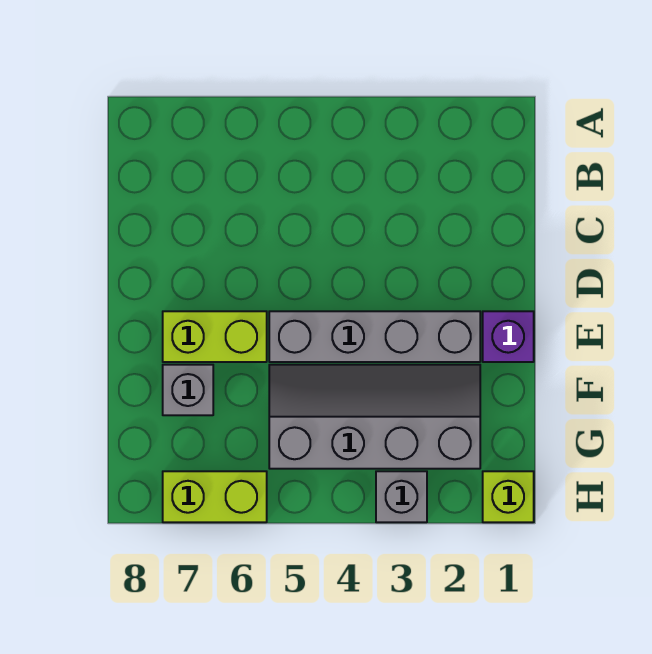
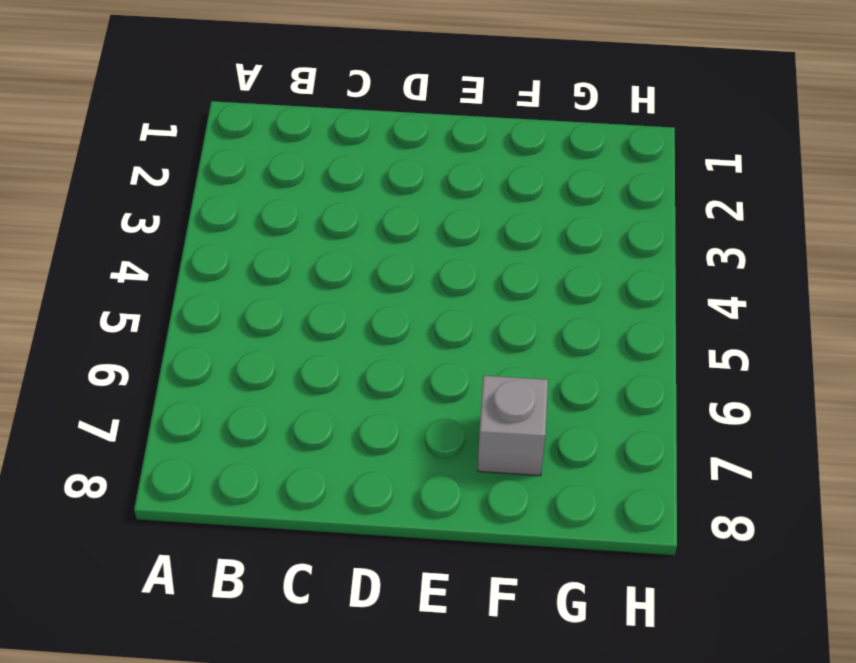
none -> purple 1x1 brick [483,311,534,362]
none -> grey 1x4 brick [269,311,480,362]

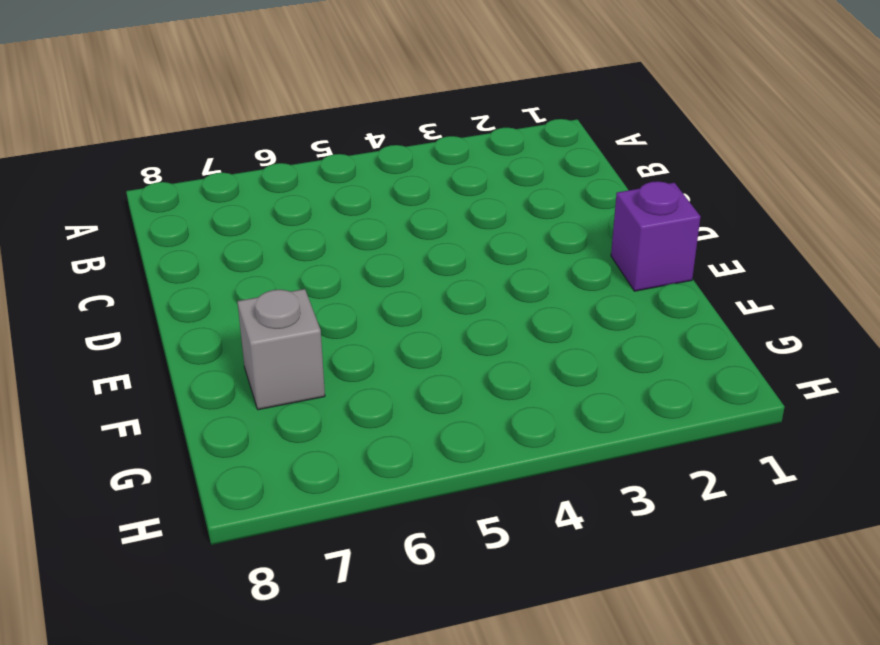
none -> grey 1x4 brick [269,311,480,362]
none -> lime 1x2 brick [163,311,267,362]

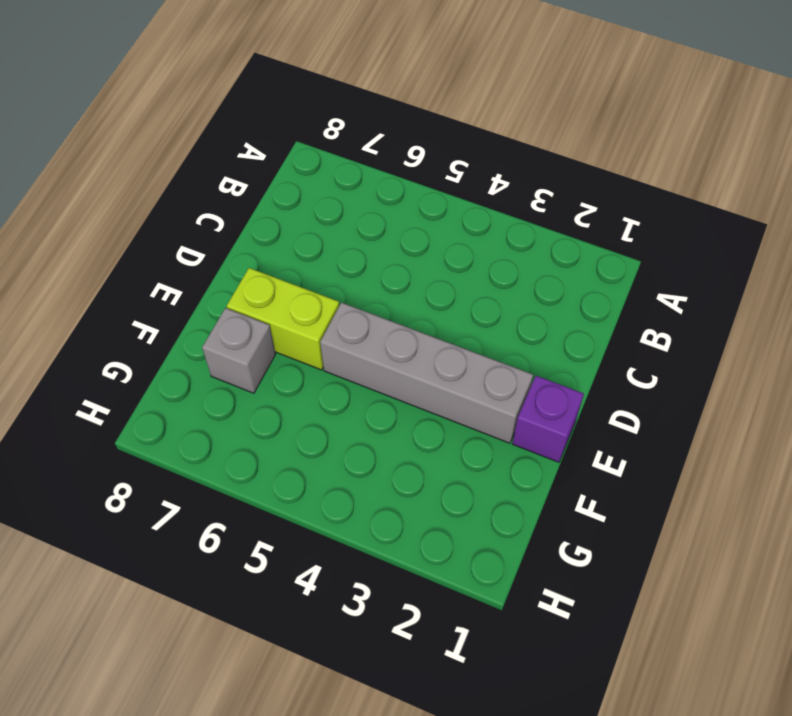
none -> grey 2x4 slope [269,365,480,469]
none -> lime 1x1 brick [483,471,534,522]

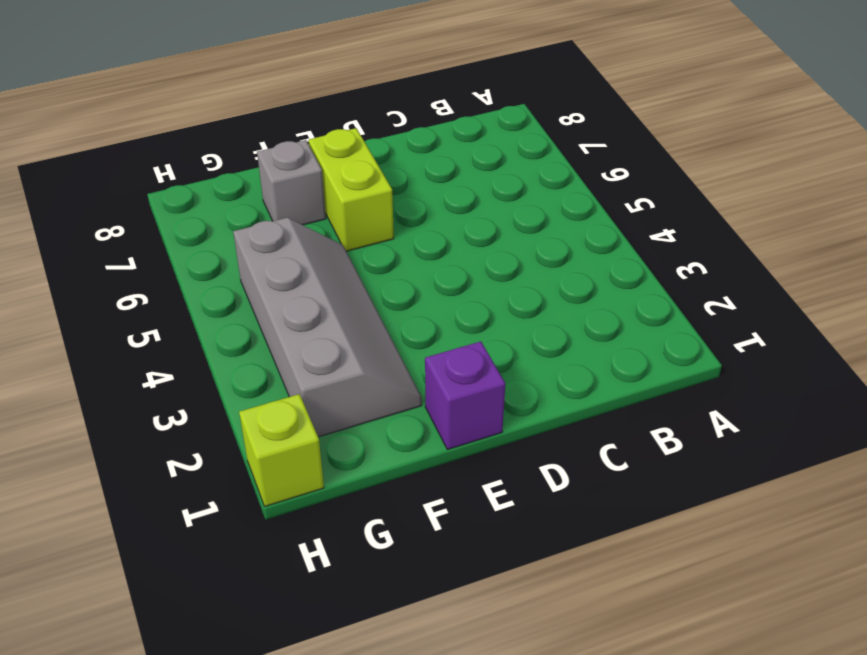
none -> grey 1x4 brick [269,311,480,362]
none -> grey 1x1 brick [376,471,427,522]

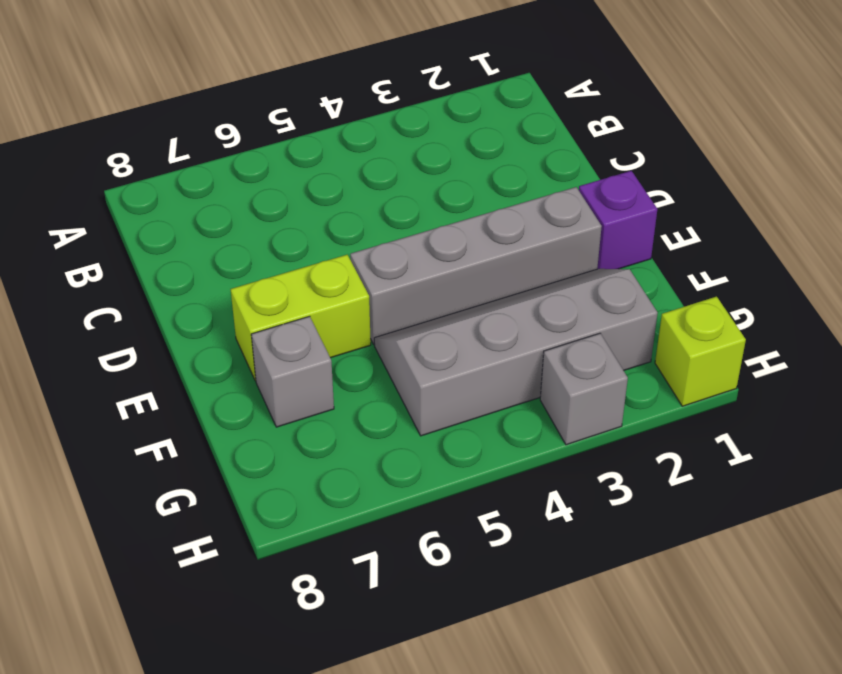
none -> lime 1x2 brick [163,471,267,522]

